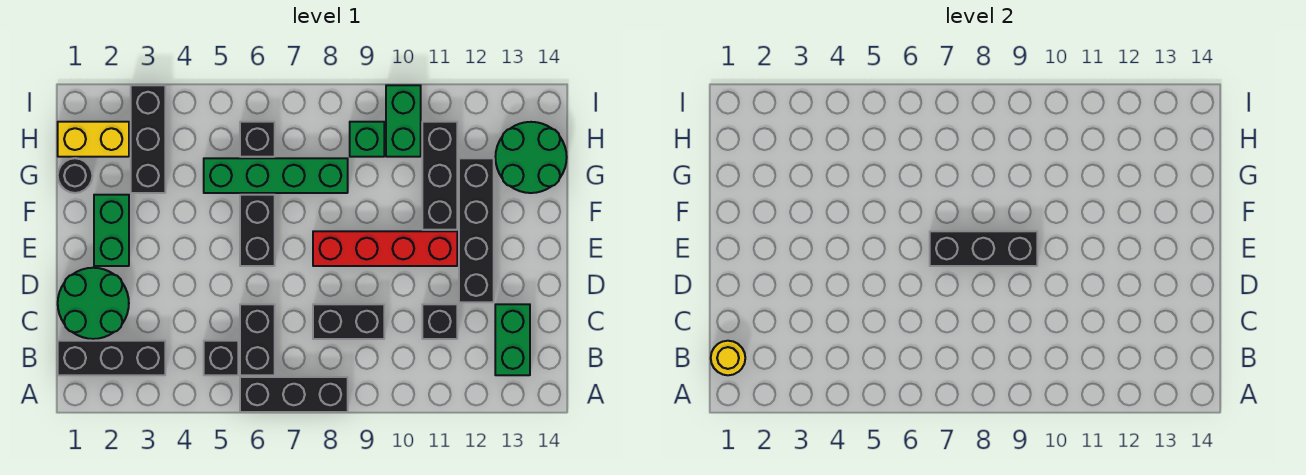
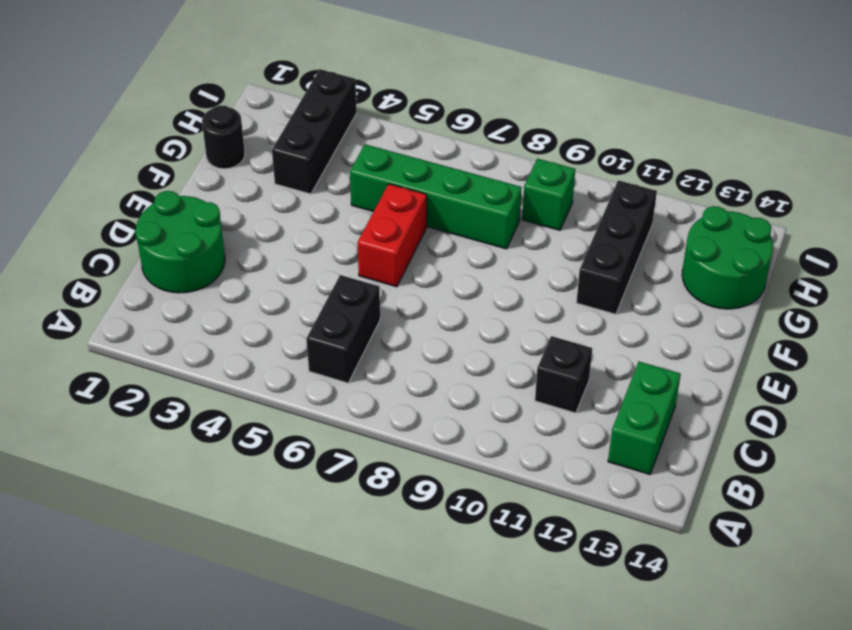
red 1x2 brick [357,184,427,287] -> black 1x2 brick [240,195,275,266]
none -> black 1x3 brick [240,377,348,412]
none -> black 1x3 brick [58,341,165,375]
none -> black 1x1 brick [204,341,238,375]

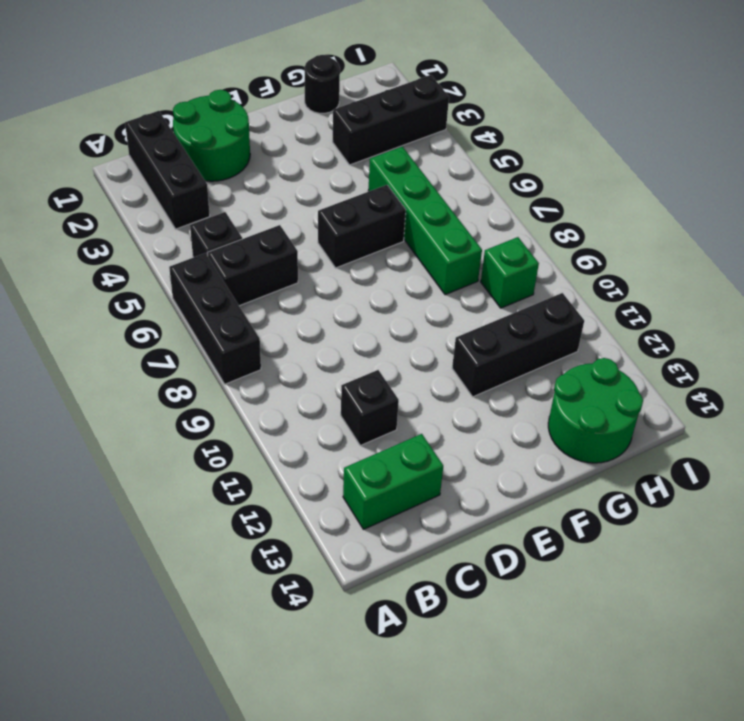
none -> black 1x2 brick [313,304,384,339]
none -> black 1x4 brick [459,158,494,302]
none -> green 1x2 brick [94,195,129,266]

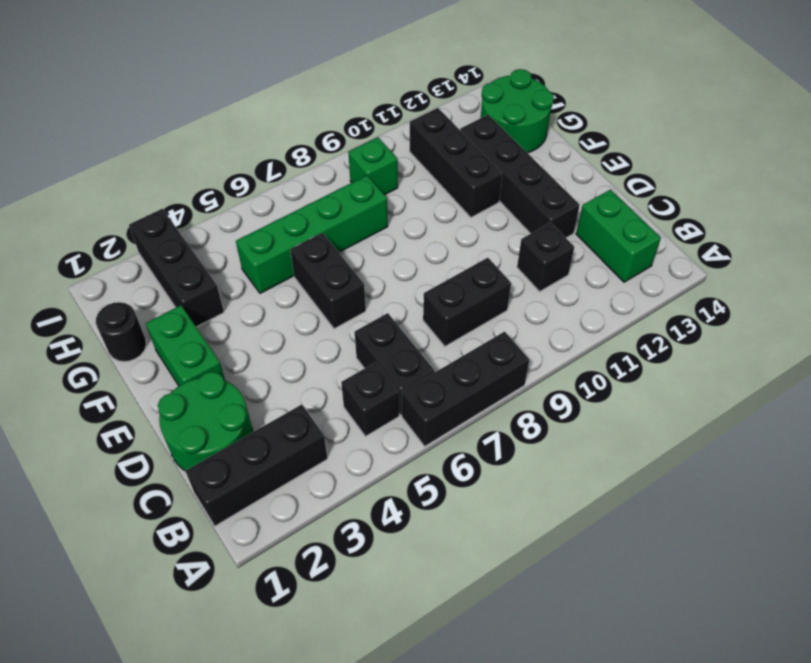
none -> red 1x4 brick [313,231,457,266]
none -> yellow 1x2 brick [58,122,129,157]
none -> black 1x1 brick [240,122,275,157]

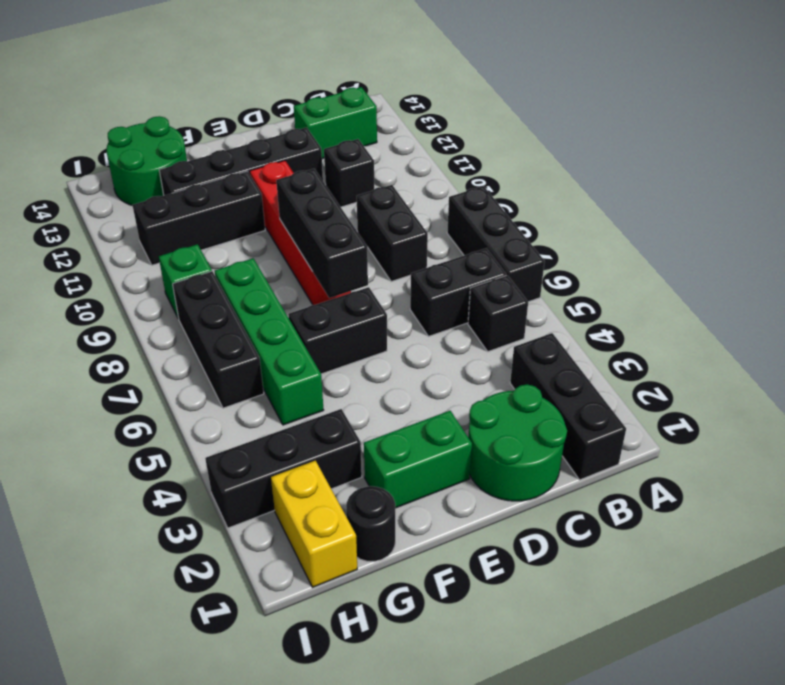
black 1x3 brick [173,271,264,408] -> black 1x1 brick [240,122,275,157]
none -> green 1x2 brick [386,85,421,157]
none -> yellow 1x1 round brick [711,341,745,375]

